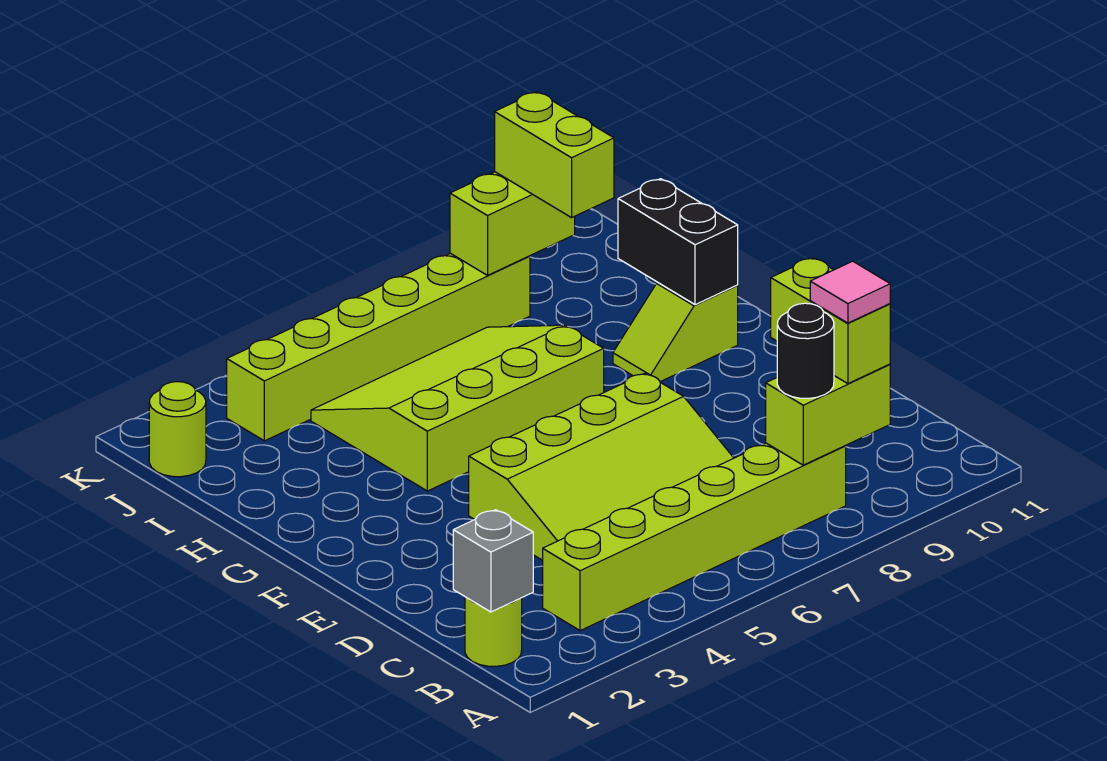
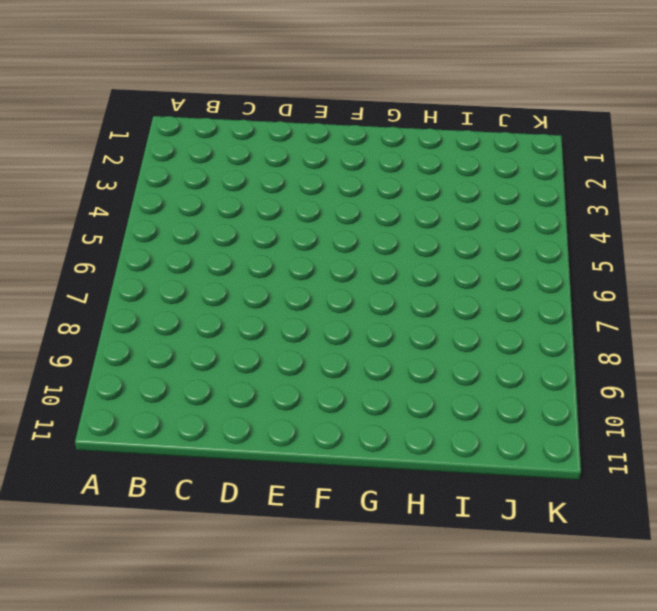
none -> lime 1x1 round brick [465,597,522,666]
none -> lime 1x6 brick [543,443,846,631]
none -> lime 3x4 slope [469,373,733,560]

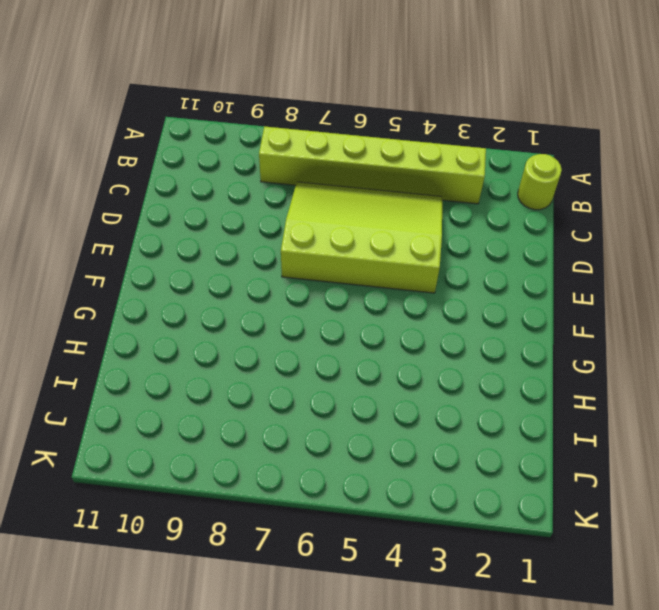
none -> lime 3x4 slope [311,325,604,491]
none -> lime 1x2 slope [613,283,738,382]
none -> lime 1x1 round brick [149,382,206,477]

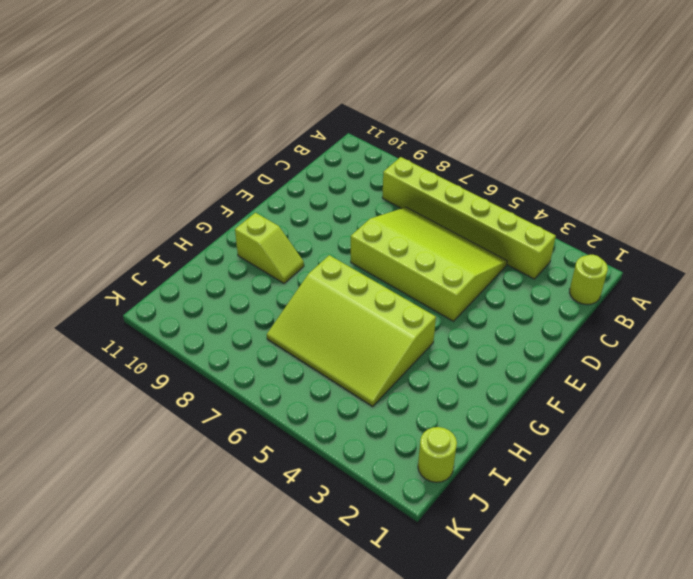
none -> lime 1x6 brick [227,253,530,441]
none -> grey 1x1 brick [453,510,533,612]
none -> lime 1x2 brick [766,364,890,465]

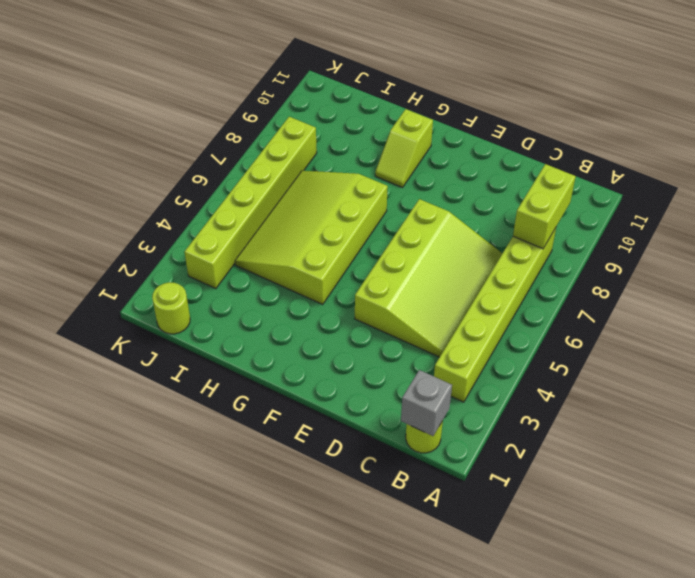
none -> black 1x2 brick [618,179,738,305]
none -> lime 1x2 brick [450,172,575,275]
none -> black 1x1 round brick [777,303,834,399]

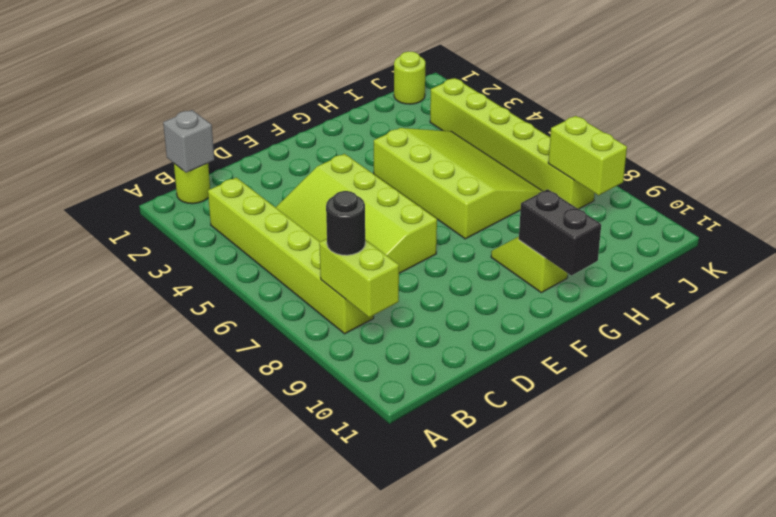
black 1x2 brick [519,189,601,275] -> black 1x2 brick turned to [618,179,738,305]
none -> lime 1x2 brick [771,258,890,384]
none -> lime 1x2 brick [495,92,614,218]
none -> pink 1x1 tile [810,261,890,323]

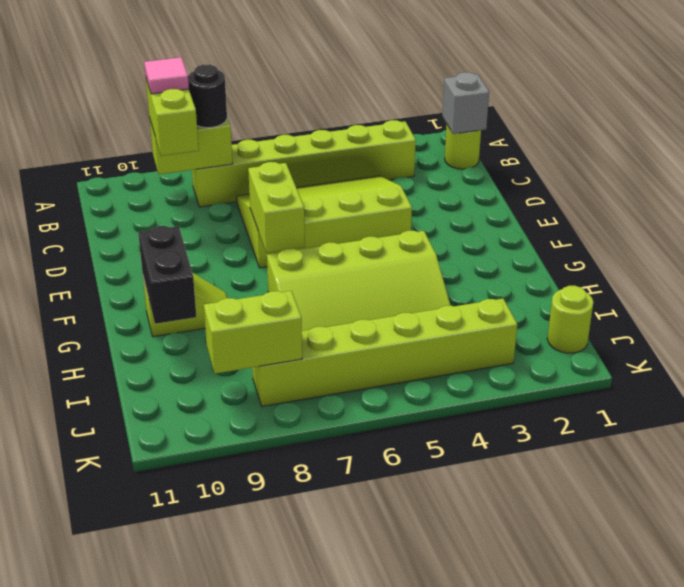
lime 1x2 brick [248,162,305,253] -> lime 1x2 brick moved to [495,92,614,218]

